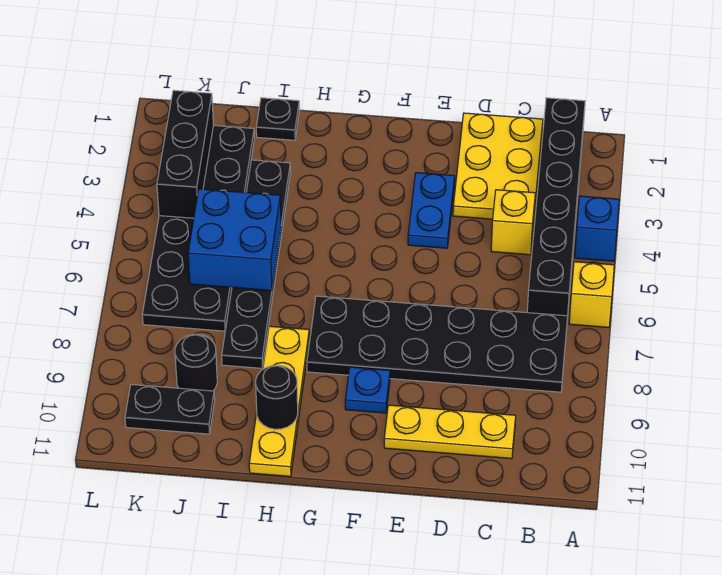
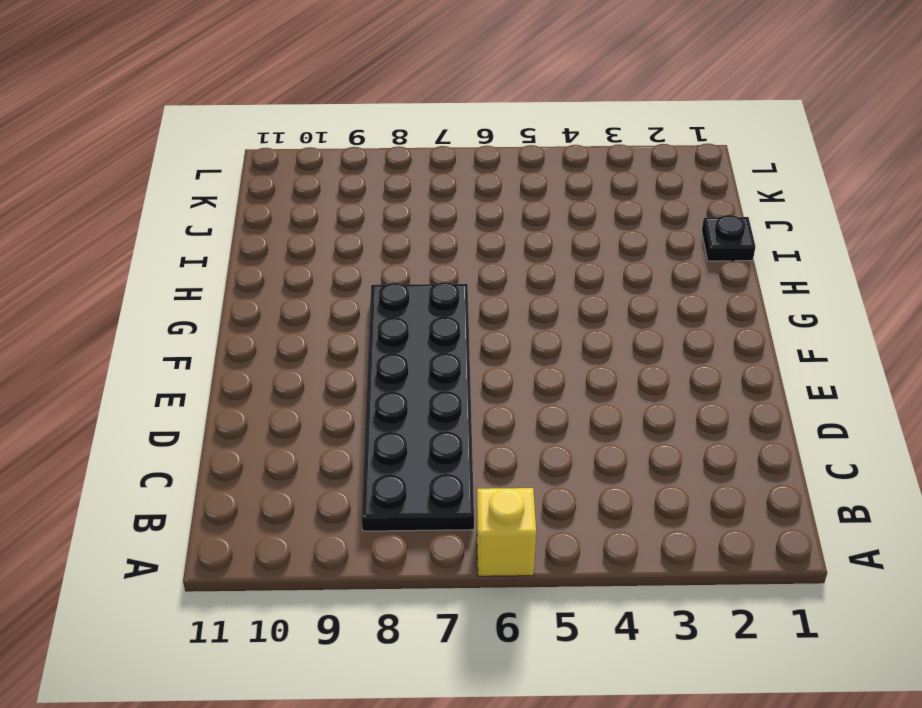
none -> blue 1x1 brick [575,196,619,261]
none -> black 1x6 brick [527,98,585,319]
none -> yellow 2x3 plate [453,113,543,219]

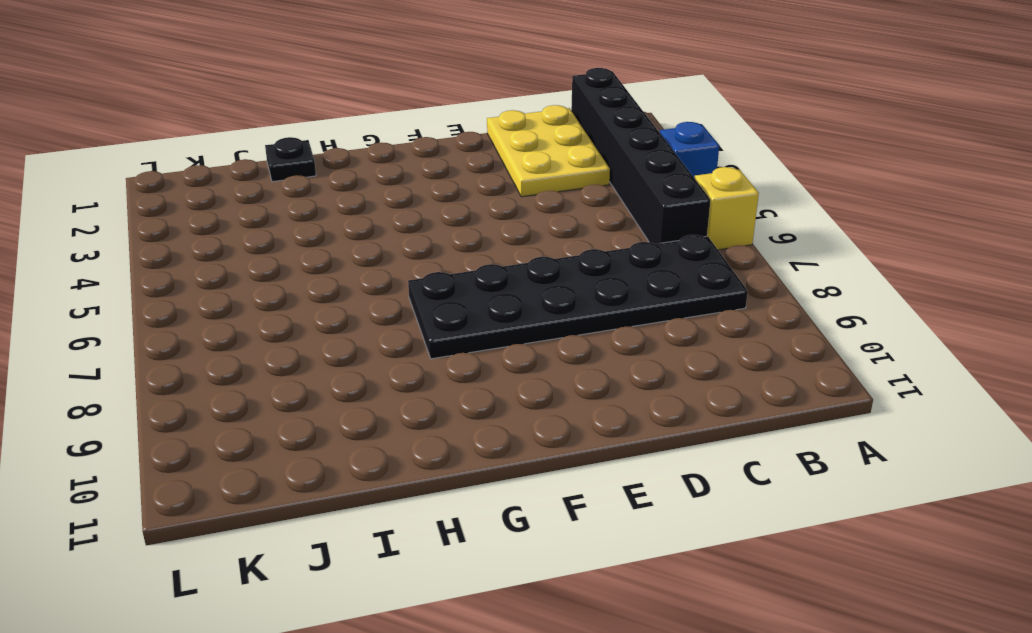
none -> yellow 1x1 brick [491,190,535,255]
none -> yellow 1x3 plate [384,405,516,459]
none -> blue 1x2 plate [408,173,455,248]

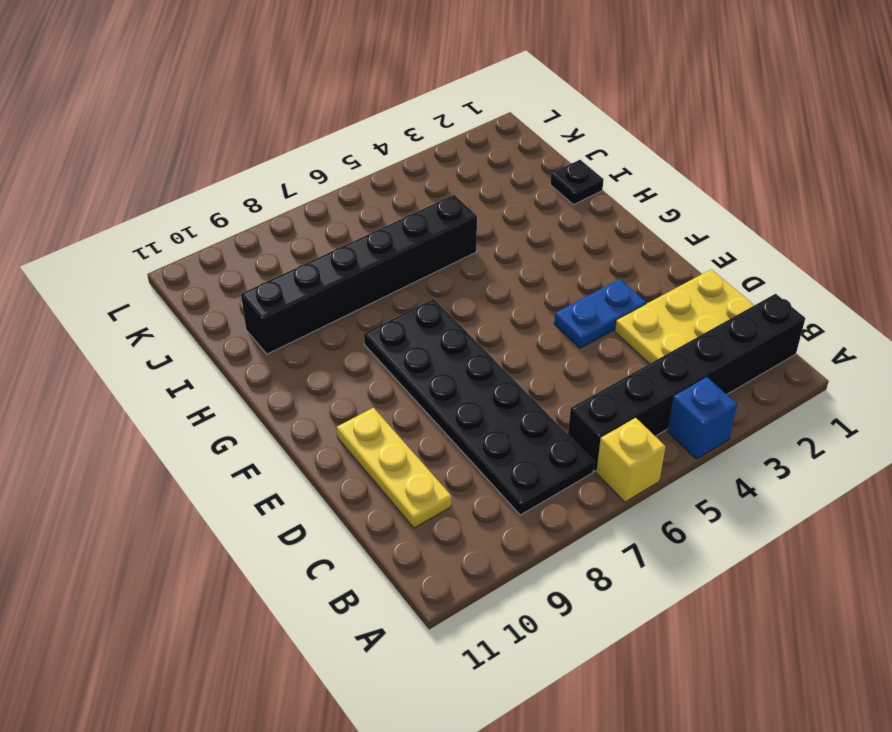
black 1x6 brick [241,195,477,354] -> black 1x6 plate [222,160,291,368]
none -> yellow 1x1 brick [491,190,535,255]
none -> blue 1x1 plate [345,367,390,413]
none -> yellow 1x4 plate [249,326,309,476]

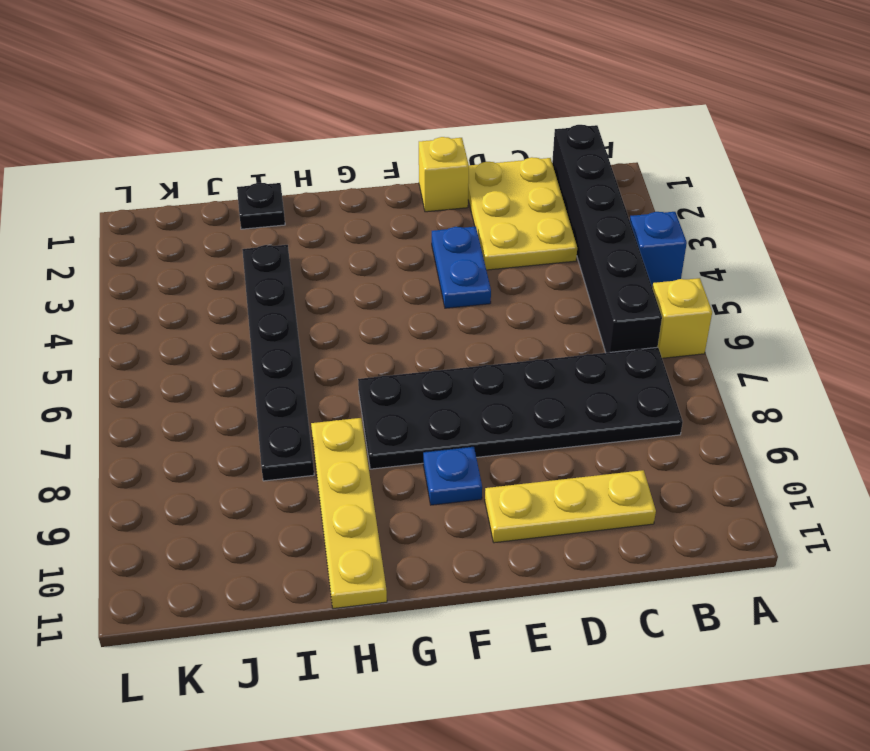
yellow 1x1 brick [419,137,469,212] -> yellow 1x1 brick moved to [491,190,535,255]
none -> black 2x6 plate [142,125,254,331]
none -> black 1x1 round brick [175,334,217,391]
none -> black 1x2 plate [125,385,215,434]

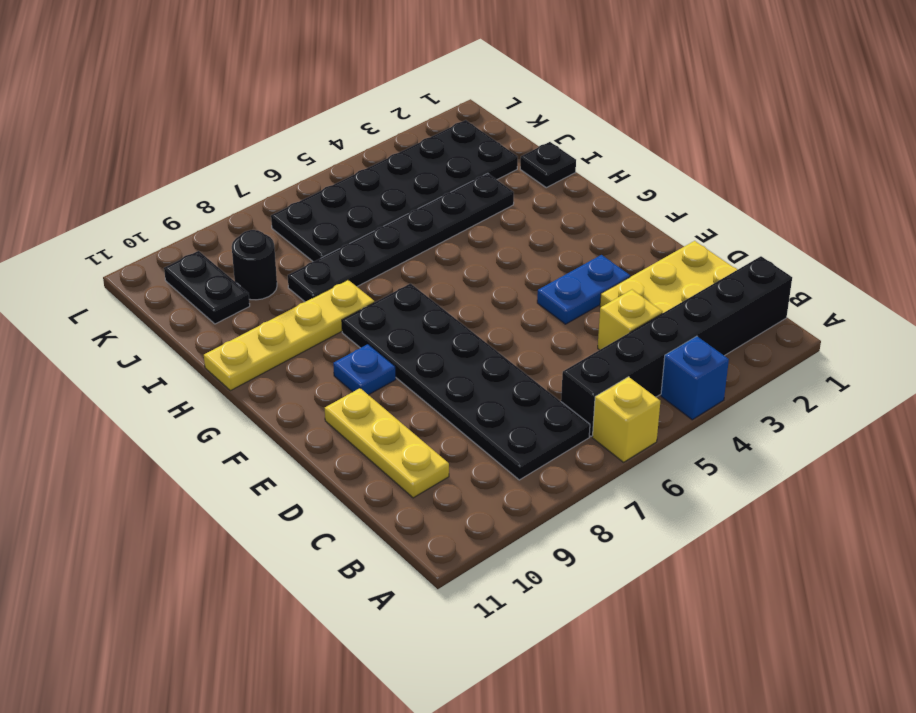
none -> black 1x1 round brick [256,365,298,429]
none -> blue 2x2 brick [188,189,281,291]
none -> black 1x3 brick [157,90,213,218]

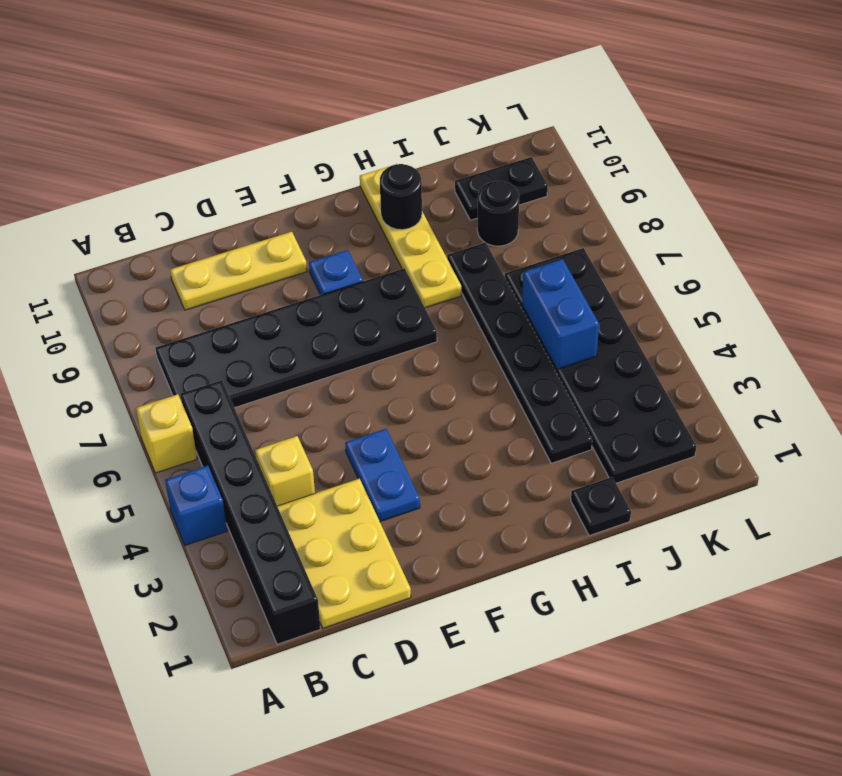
blue 1x2 brick [522,259,599,369] -> blue 2x2 brick [188,189,281,291]
none -> black 1x3 brick [157,90,213,218]

